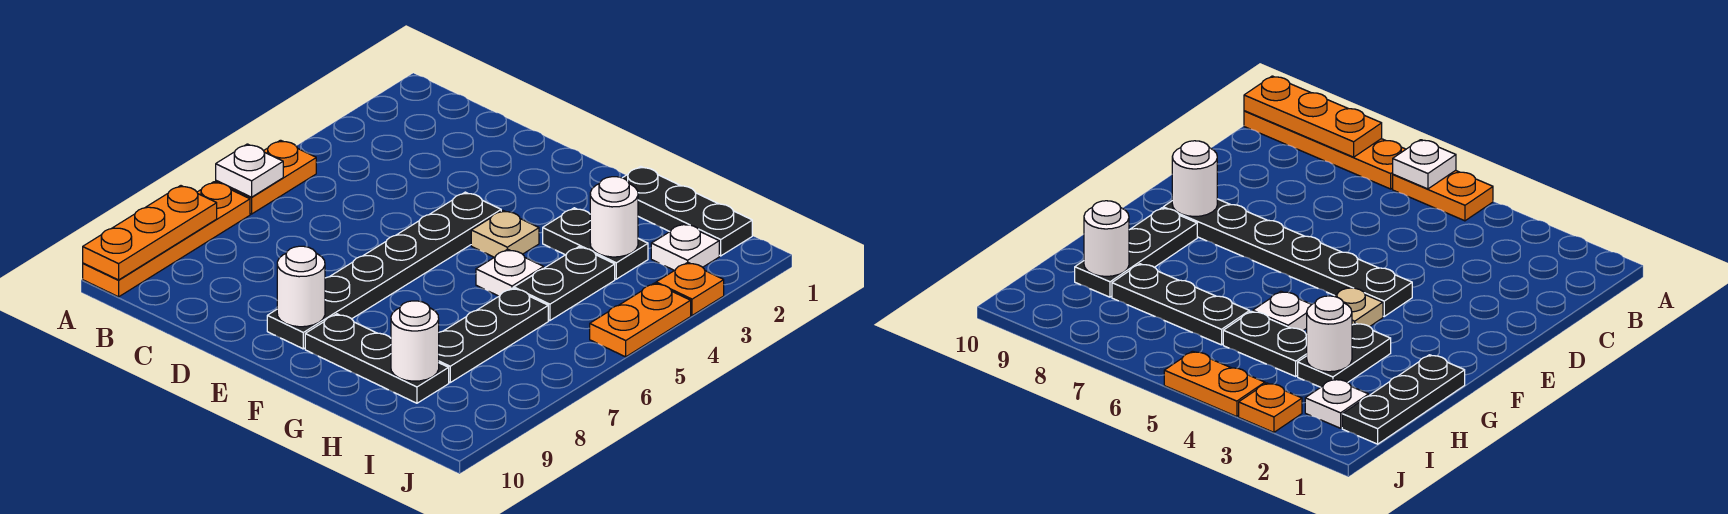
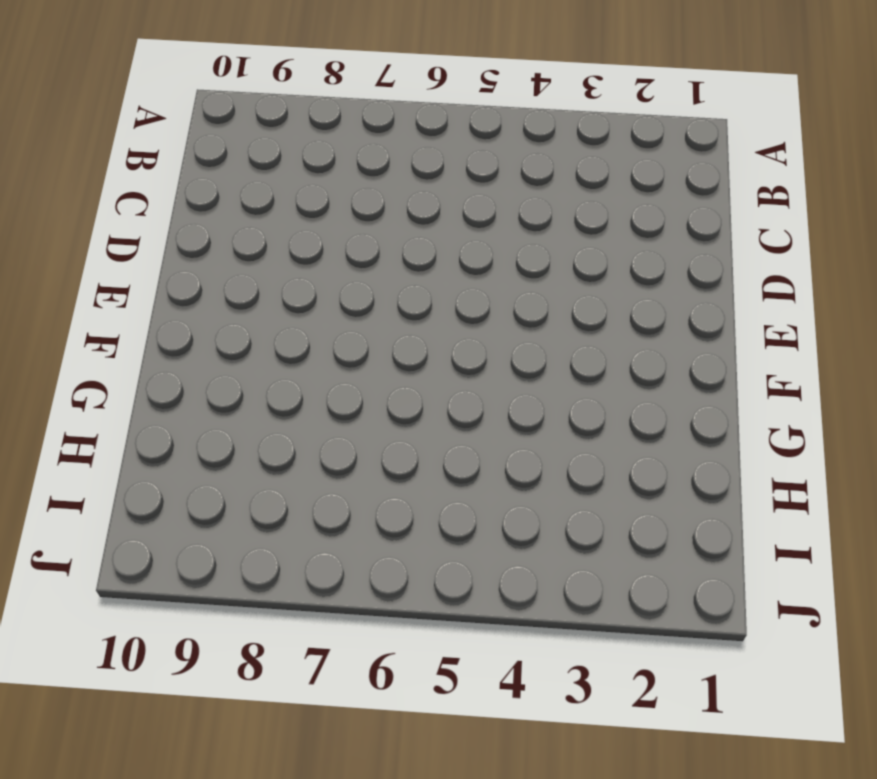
none -> orange 1x2 plate [216,140,316,214]
none -> orange 1x4 plate [83,182,250,297]
none -> black 1x6 plate [267,192,501,349]

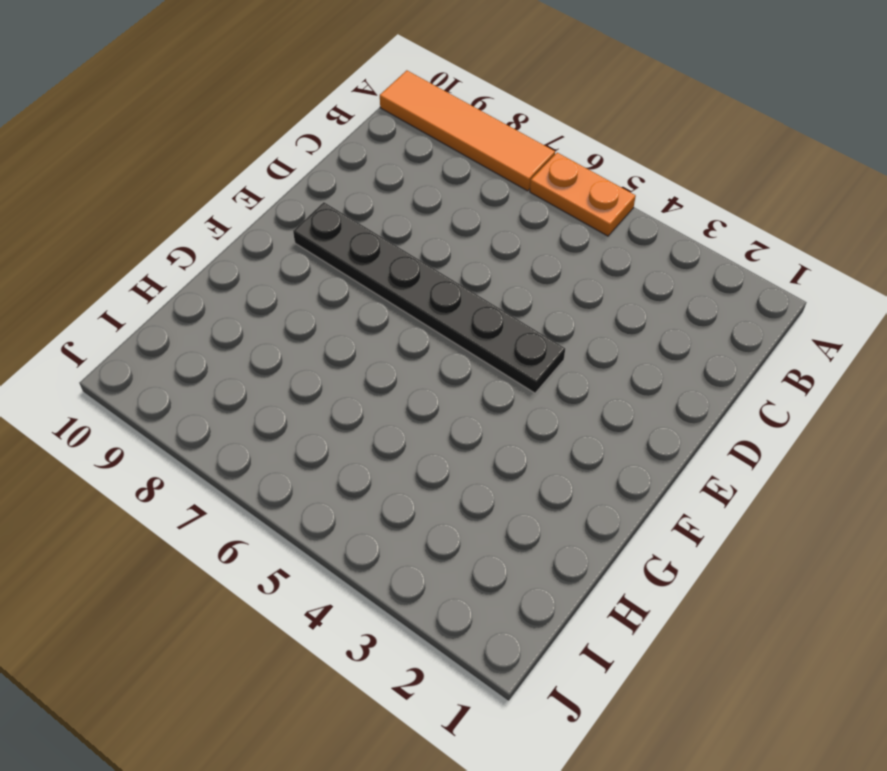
orange 1x4 tile [380,70,555,191] -> orange 1x4 plate [83,182,250,297]
none -> tan 1x1 plate [471,211,539,257]
none -> black 1x3 plate [305,314,449,403]
none -> black 1x3 plate [623,166,752,256]

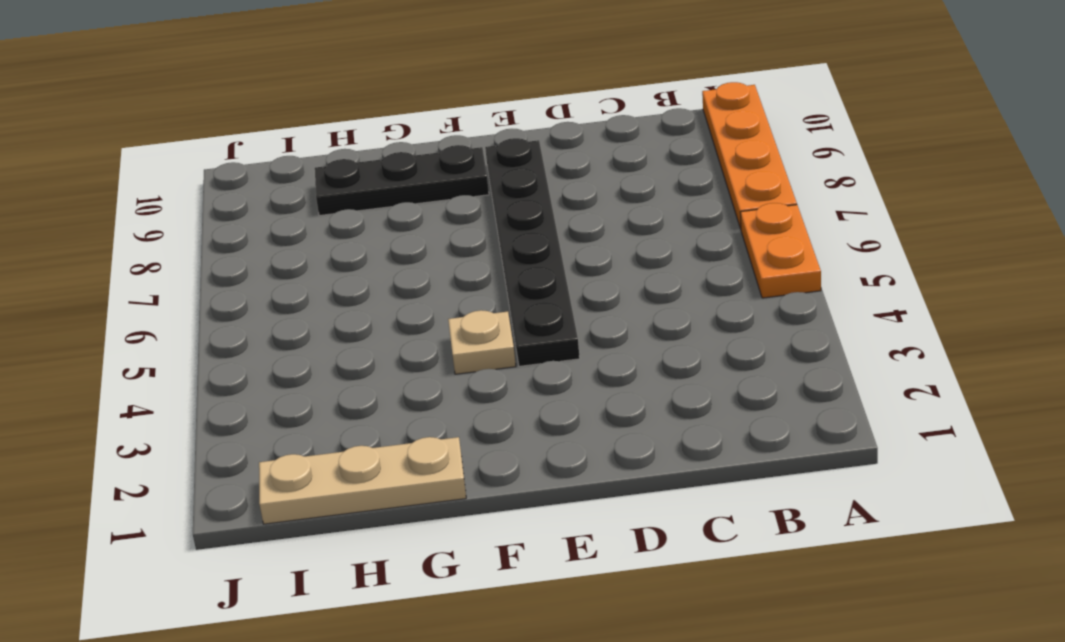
tan 1x3 plate [259,437,466,524] -> black 1x3 plate [623,166,752,256]
none -> black 1x2 plate [543,208,648,279]
none -> white 1x1 plate [476,249,544,296]
none -> black 1x2 plate [514,247,615,321]

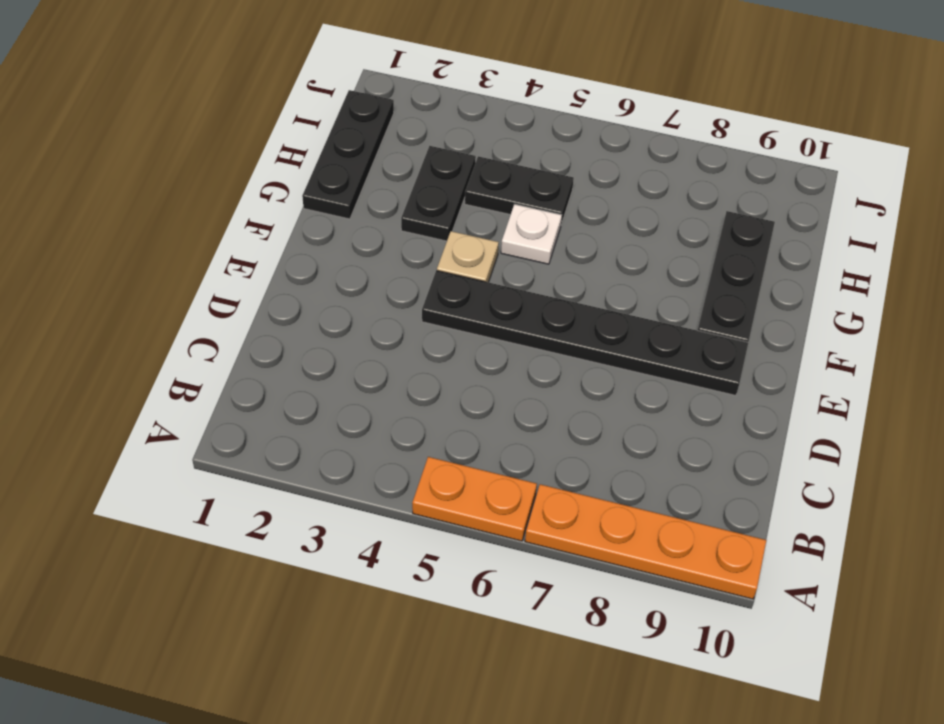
none -> black 1x3 plate [439,288,548,382]
none -> white 1x1 plate [651,224,719,271]
none -> orange 1x1 plate [656,262,724,315]

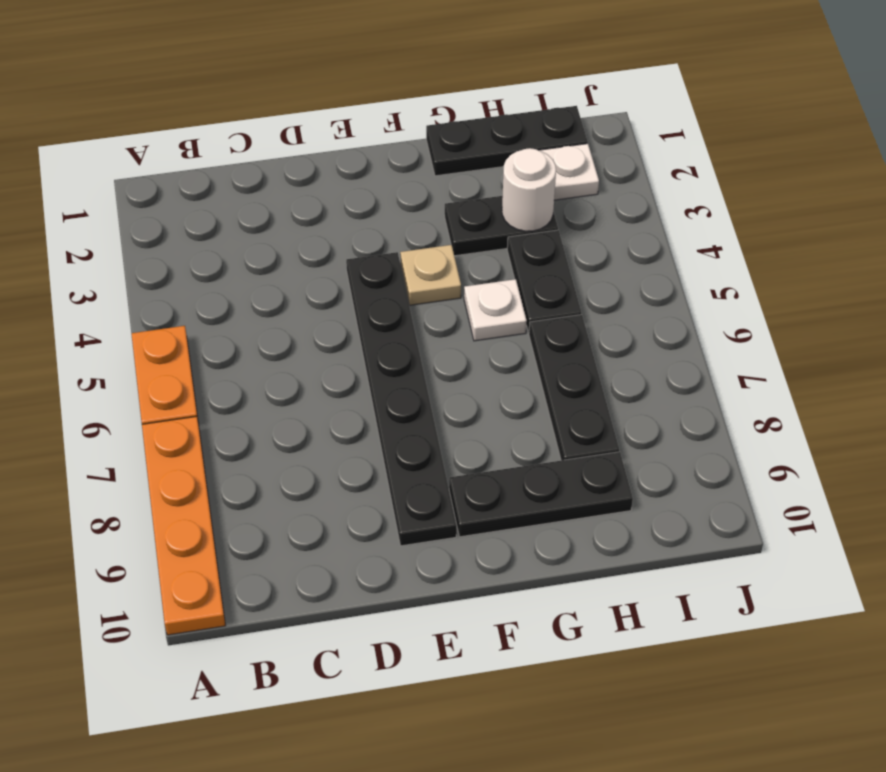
none -> orange 1x1 plate [656,262,724,315]
none -> orange 1x2 plate [590,283,691,357]
none -> white 1x1 plate [216,144,283,197]

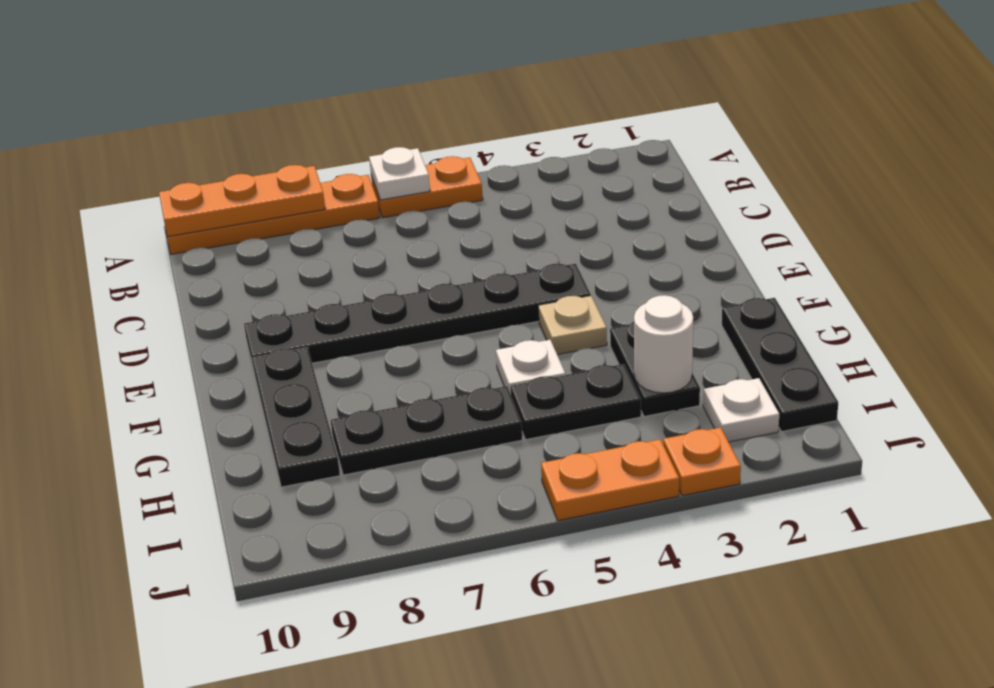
none -> white 1x1 round brick [277,246,325,327]
none -> white 1x1 round brick [391,301,439,381]

